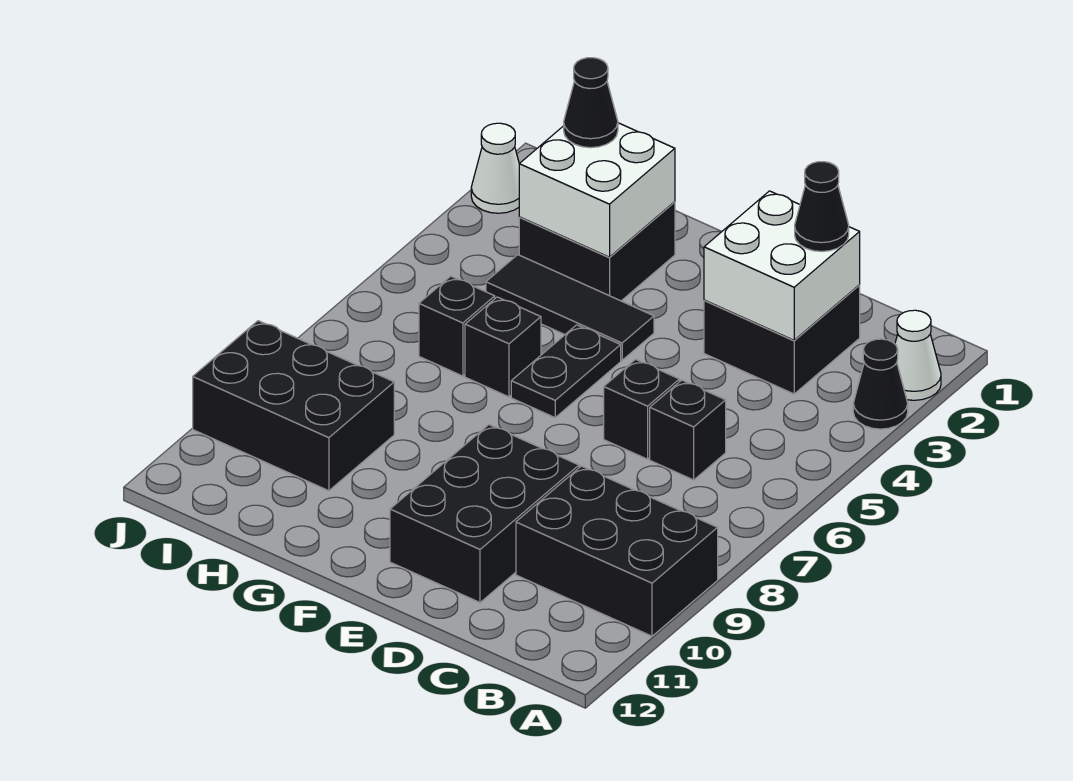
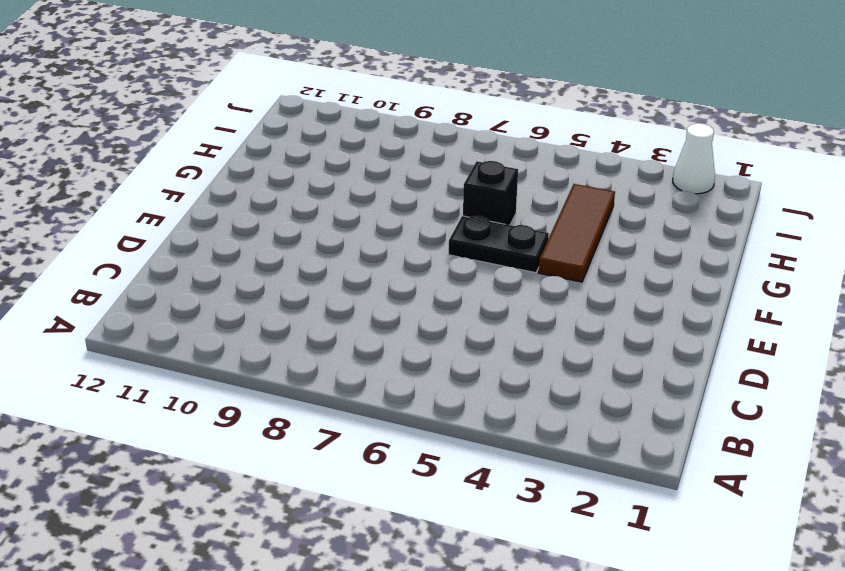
brown 1x3 tile [538,184,615,282] -> black 1x3 tile [486,255,654,360]
none -> white 1x1 cone [895,310,941,400]
none -> black 1x1 cone [853,339,908,429]
none -> black 2x3 brick [516,466,718,636]

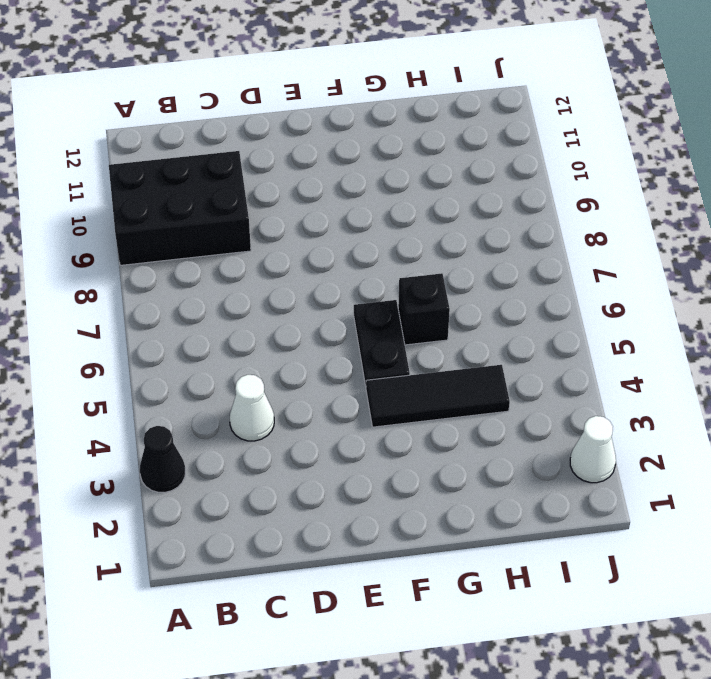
white 1x1 cone [230,375,274,441] -> white 1x1 cone moved to [895,310,941,400]
none -> black 2x2 brick [704,285,860,394]
none -> black 1x1 brick [650,380,726,480]
none -> black 1x1 brick [604,359,679,459]

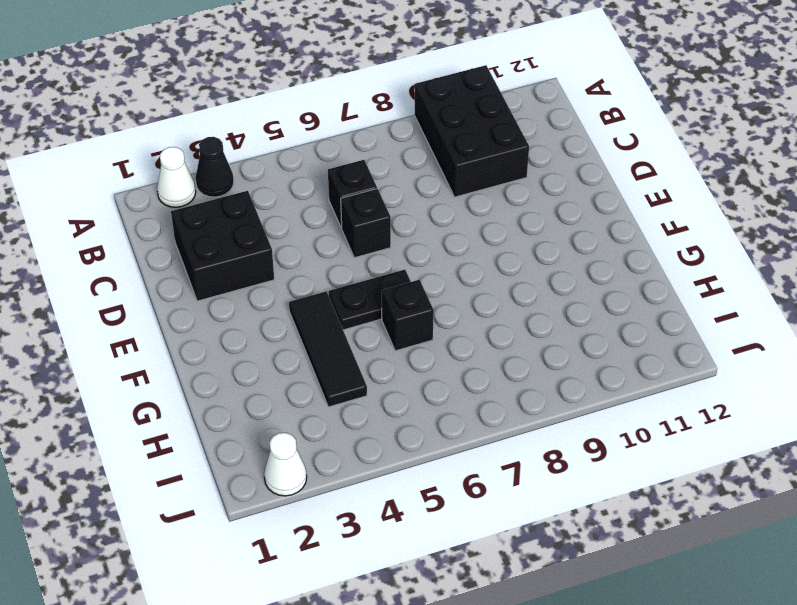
none -> black 2x3 brick [390,425,579,602]
none -> black 2x2 brick [519,202,675,301]
none -> black 1x1 brick [419,276,495,376]

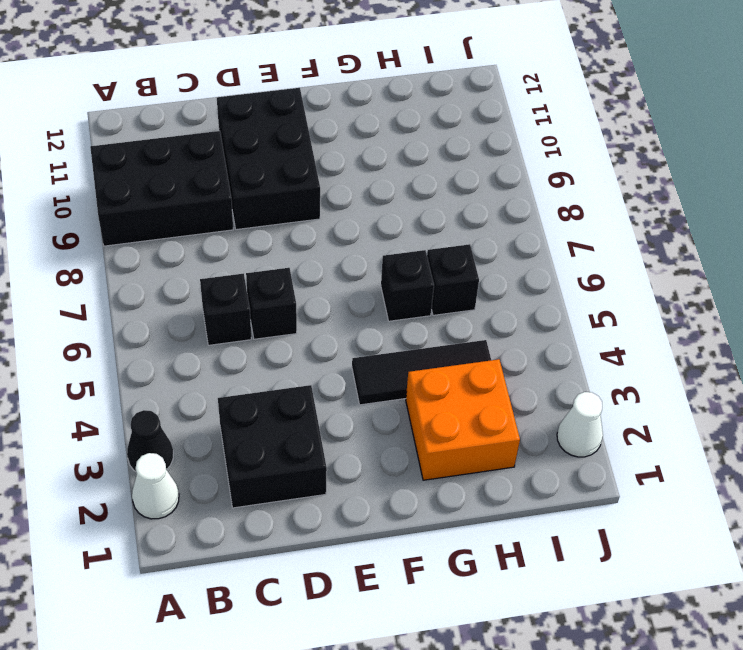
orange 2x2 brick [406,359,520,480] -> black 2x2 brick [519,202,675,301]
none -> black 1x2 plate [511,325,621,418]
none -> black 2x3 brick [193,321,394,491]
none -> white 2x2 brick [704,191,860,340]

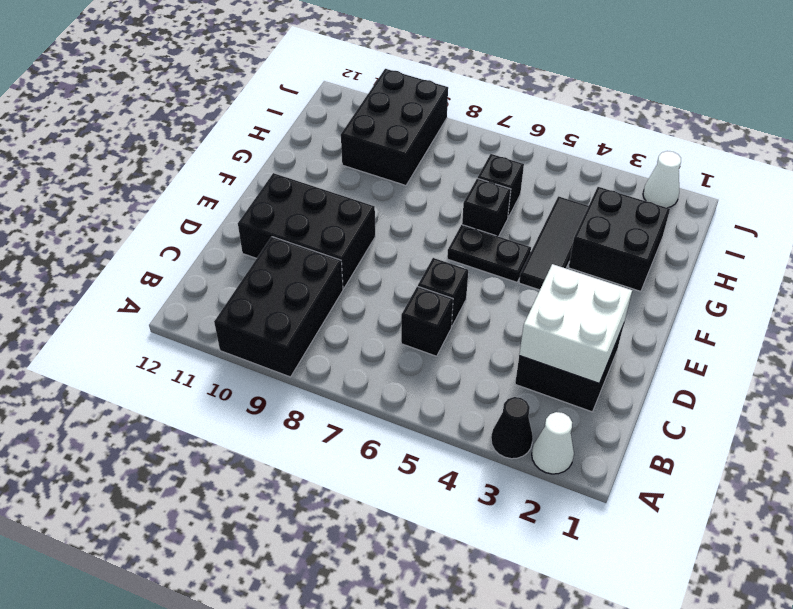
none -> white 2x2 brick [519,123,675,257]
none -> black 1x1 cone [795,162,849,252]
none -> black 1x1 cone [564,58,618,148]

